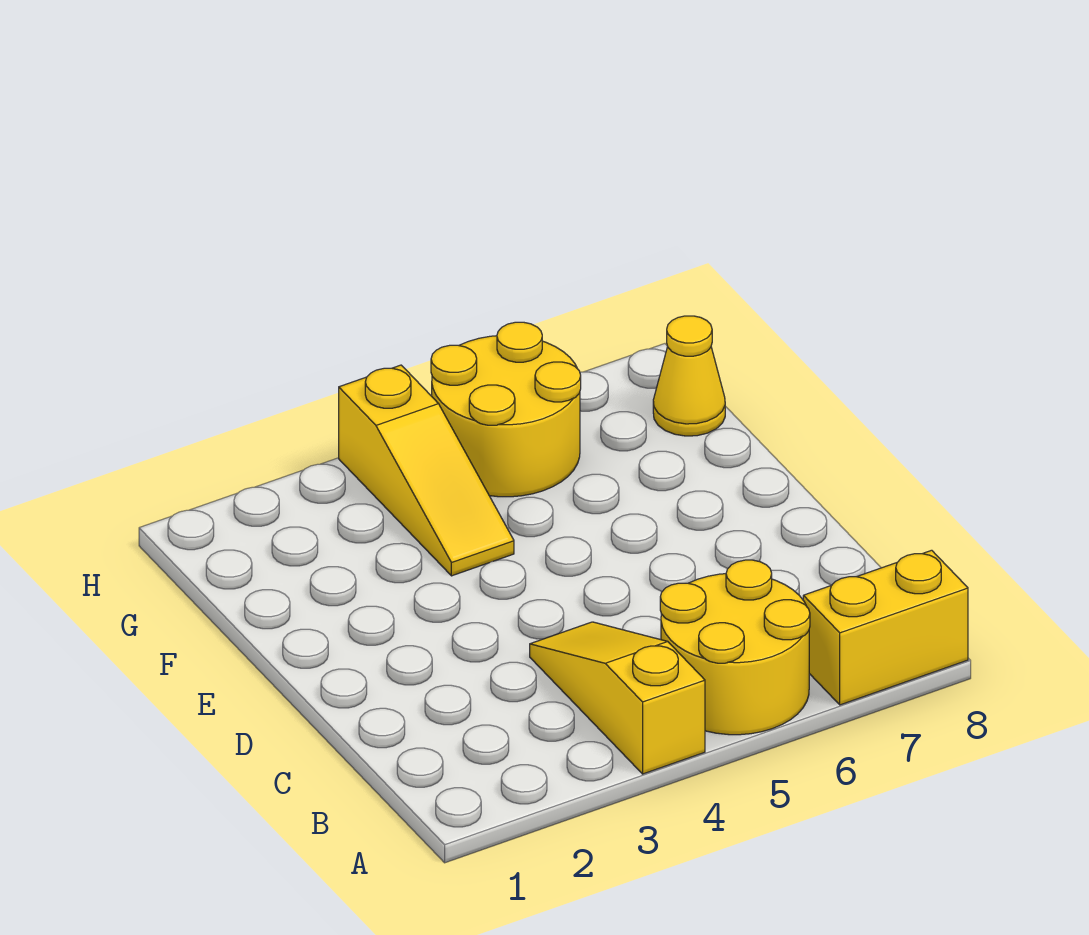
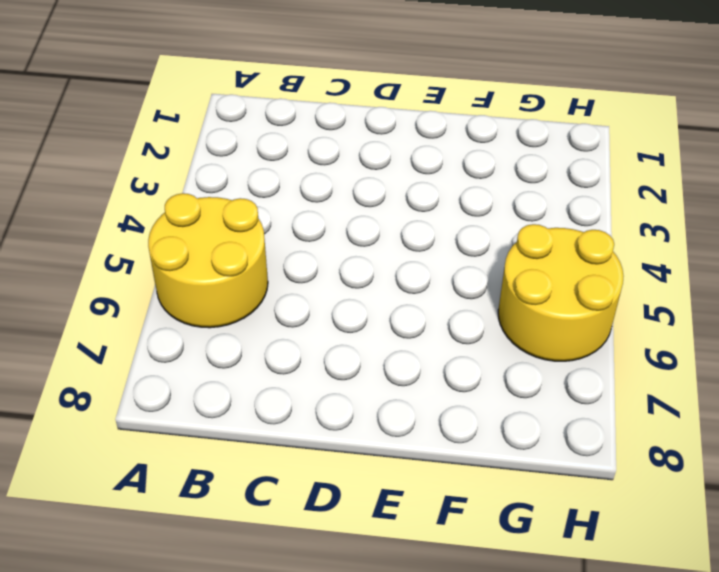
none -> yellow 1x3 slope [530,622,705,774]
none -> yellow 1x2 brick [803,550,968,705]

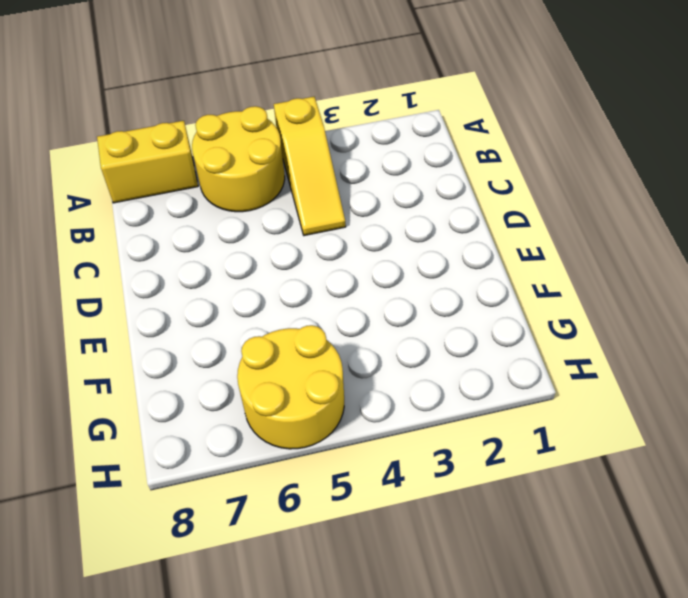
none -> yellow 1x3 slope [339,365,514,576]
none -> yellow 1x1 cone [653,316,725,436]

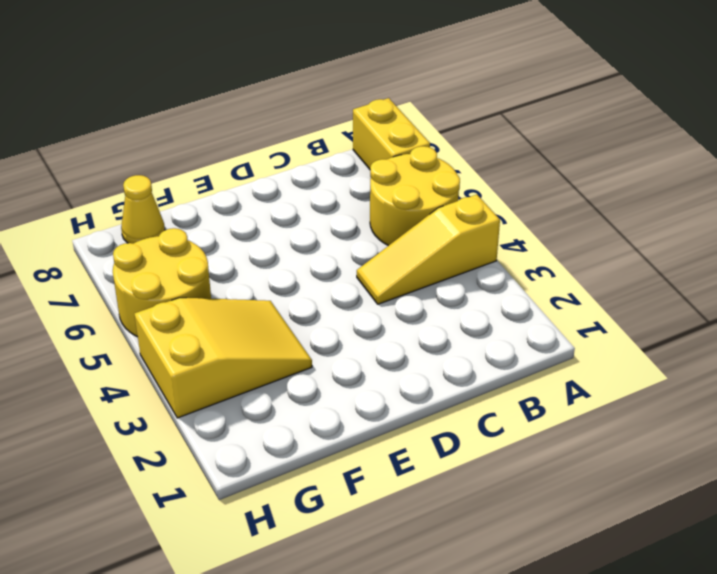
yellow 2x3 slope [134,298,312,418] -> yellow 1x3 slope [339,365,514,576]

